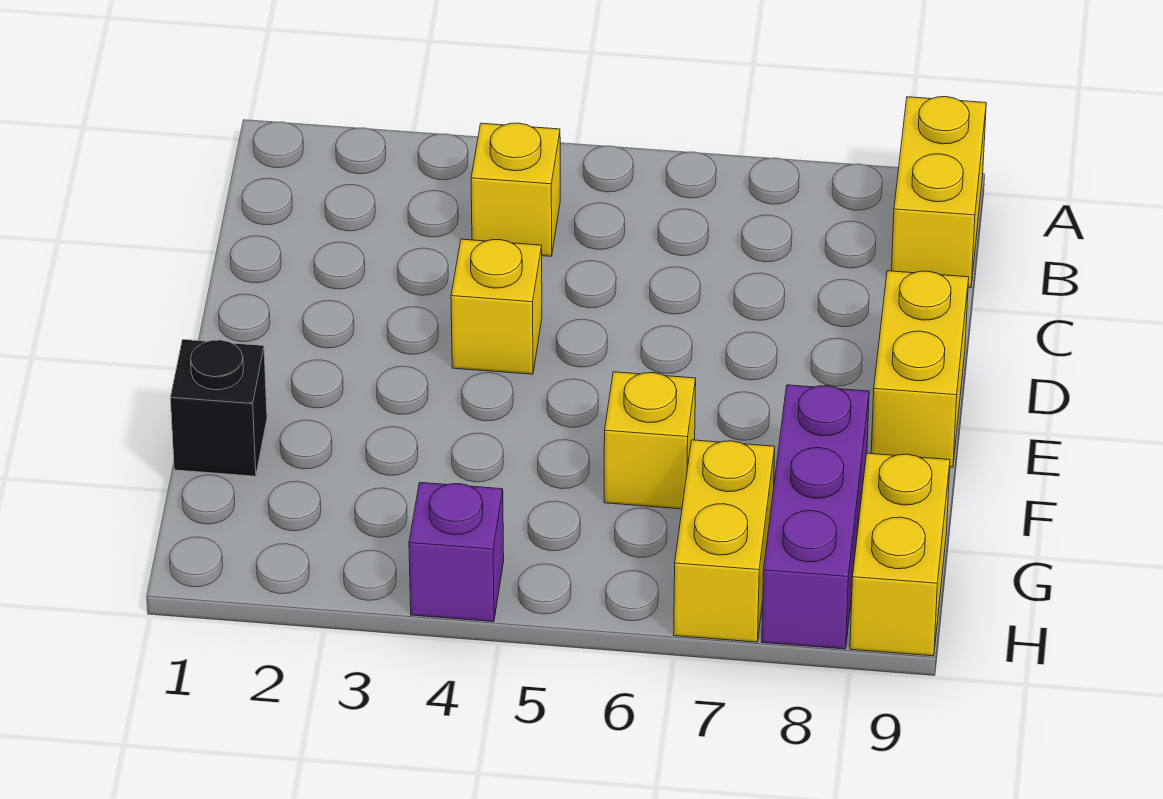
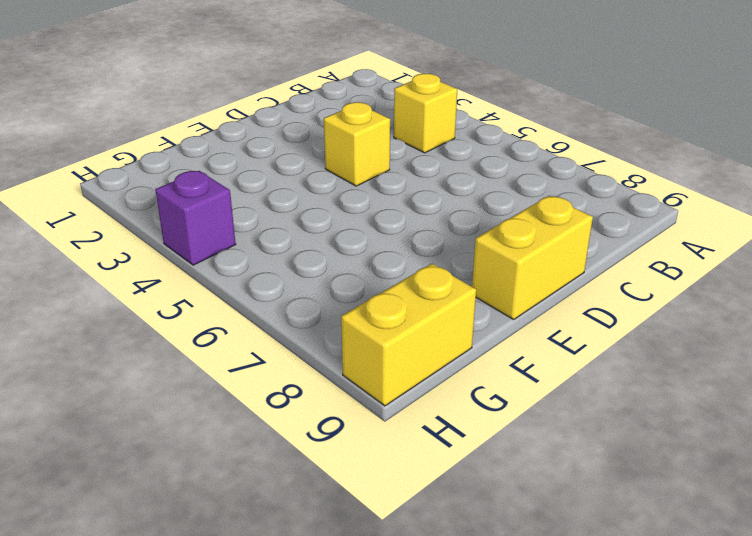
none -> yellow 1x2 brick [892,97,986,288]
none -> black 1x1 brick [170,340,267,476]

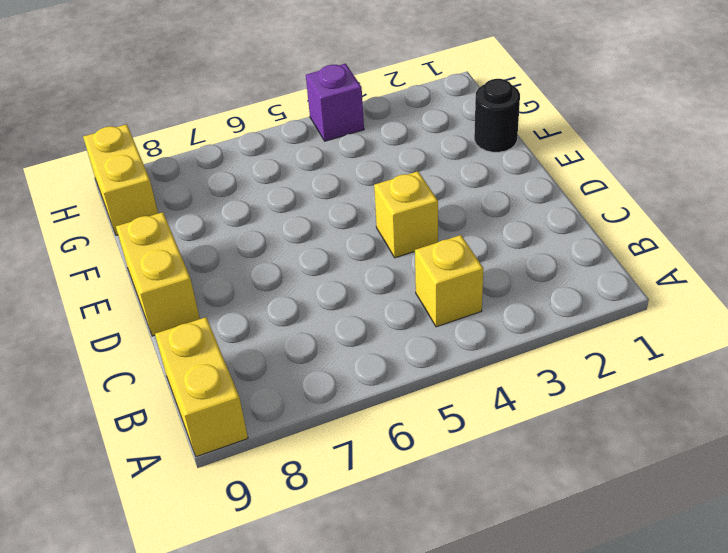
black 1x1 round brick [474,79,520,152] -> black 1x1 brick [170,340,267,476]
none -> yellow 1x1 brick [604,372,696,509]
none -> purple 1x3 brick [762,385,869,649]

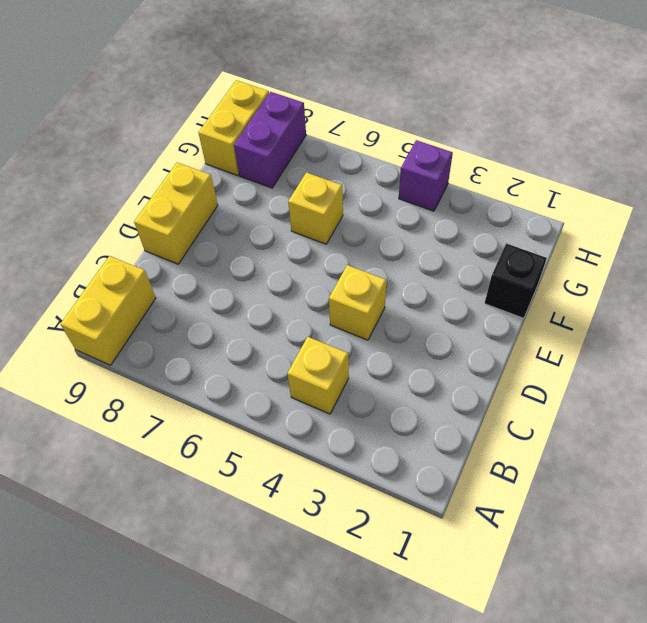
purple 1x2 brick [234,92,306,188] -> purple 1x3 brick [762,385,869,649]
none -> yellow 1x2 brick [674,440,775,642]

